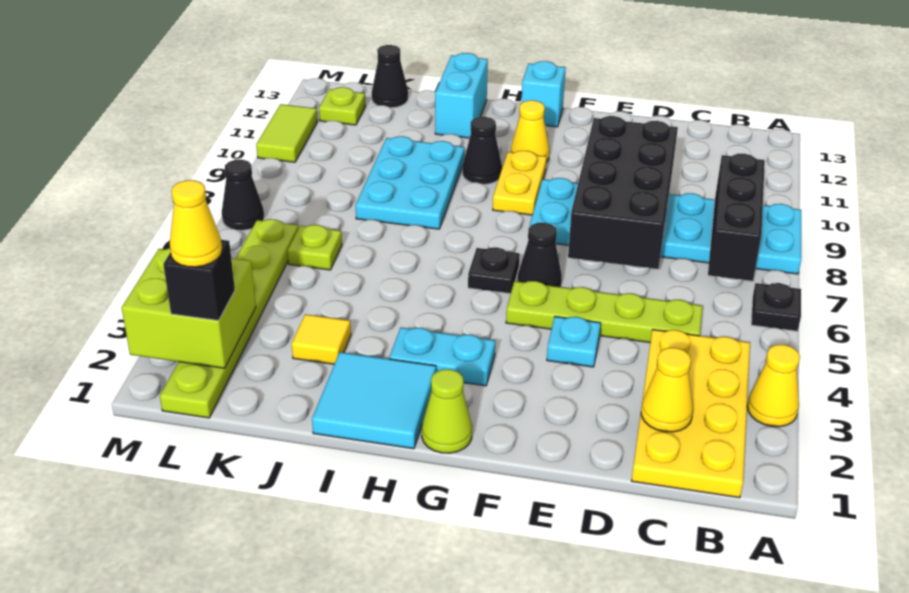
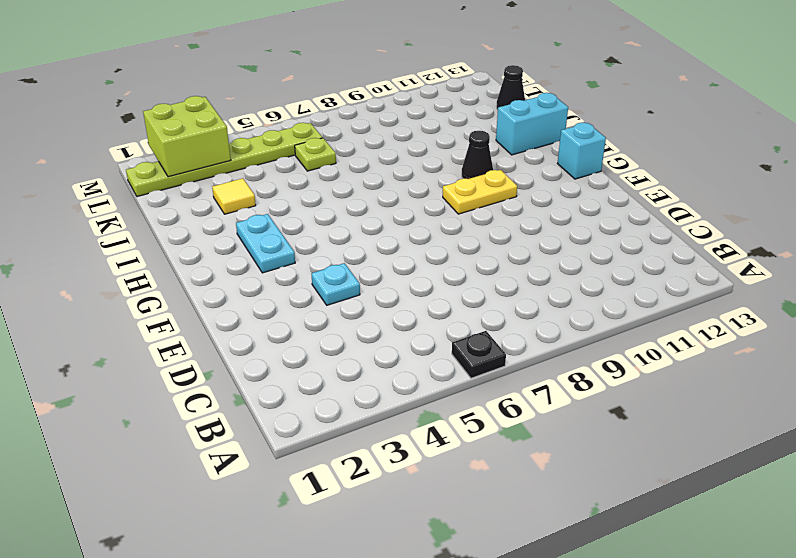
none -> yellow 1x1 cone [747,344,800,427]
none -> cyan 2x6 plate [529,178,801,274]
none -> yellow 2x4 plate [632,330,750,498]
none -> lime 1x4 plate [506,281,703,343]

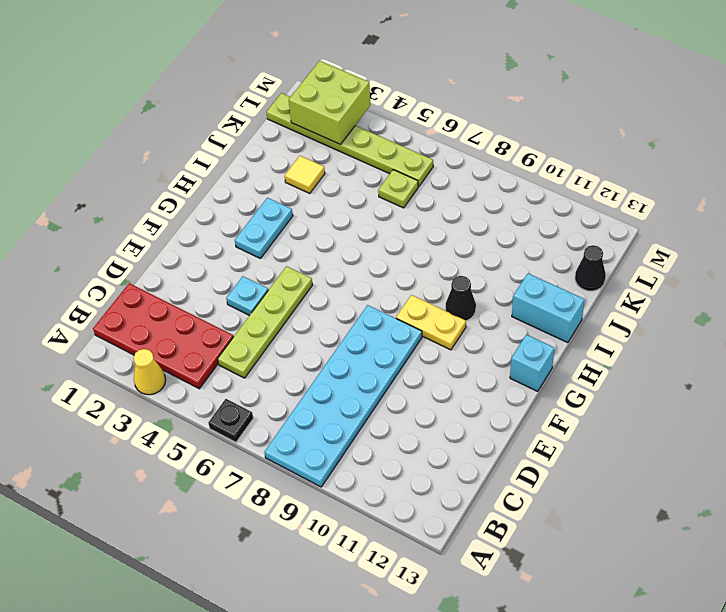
red 2x4 plate [93,283,233,389] -> yellow 2x4 plate [632,330,750,498]
none -> black 1x1 cone [518,223,562,287]
none -> lime 1x1 cone [422,369,472,453]
none -> black 1x1 plate [468,247,520,294]
none -> yellow 1x1 cone [511,100,549,162]

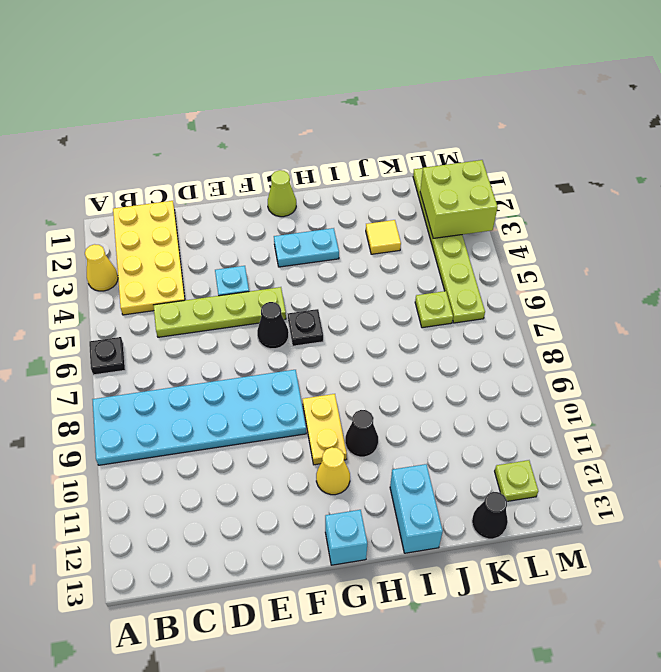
none -> cyan 2x2 tile [312,352,436,449]
none -> cyan 2x3 plate [356,136,465,229]
none -> black 1x1 cone [222,160,264,230]
none -> lime 1x2 tile [256,104,317,162]

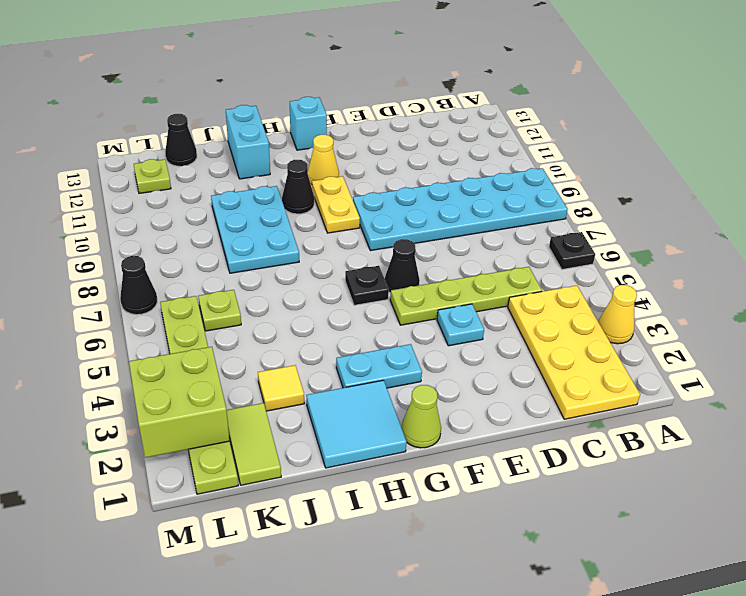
lime 1x2 tile [227,403,281,485] -> lime 1x2 tile moved to [256,104,317,162]
none -> black 1x3 brick [708,154,765,281]
none -> yellow 1x1 cone [641,348,693,432]
none -> black 2x4 brick [568,116,678,269]
none -> black 1x1 brick [163,240,235,321]

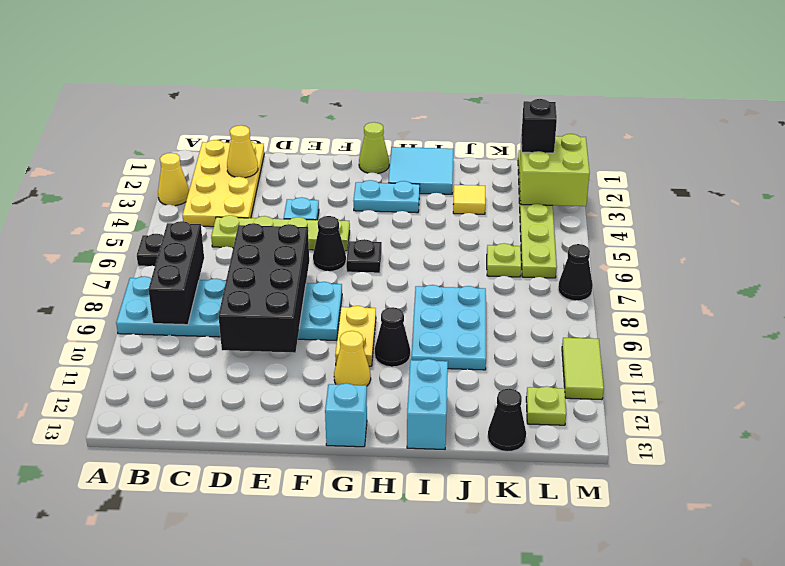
none -> yellow 1x1 cone [170,180,222,267]

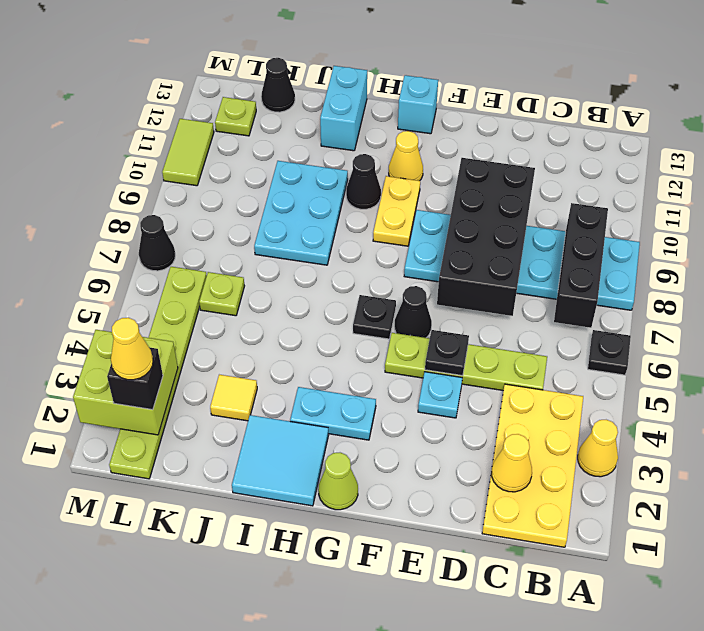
black 1x1 plate [425,330,469,376] -> none

